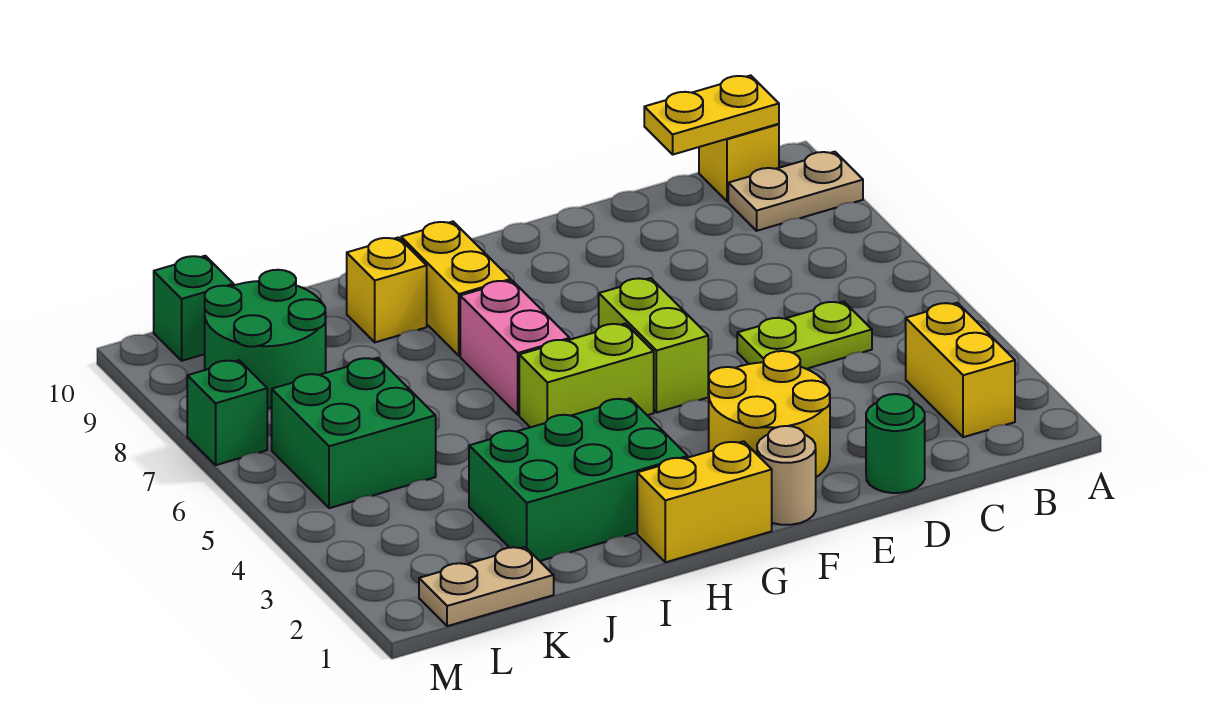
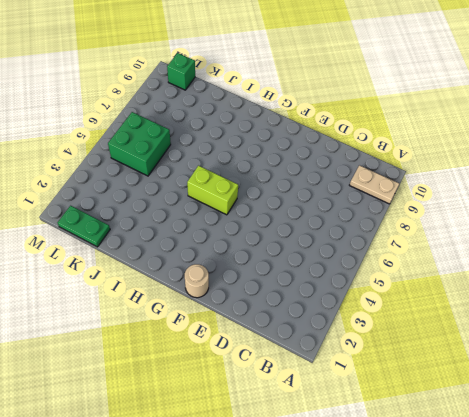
green 1x2 plate [57,206,110,247] -> tan 1x2 plate [419,547,554,626]
none -> yellow 1x2 brick [906,303,1015,437]
none -> yellow 1x1 brick [699,124,779,201]
none -> lime 1x2 plate [737,301,872,368]

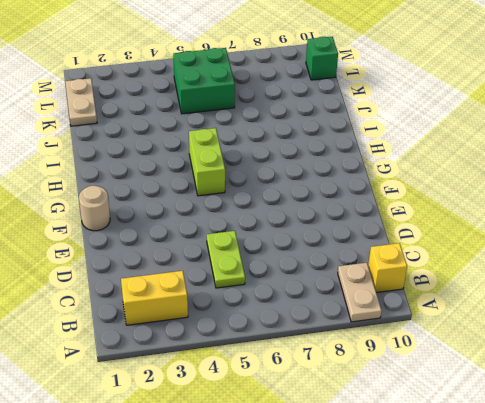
none -> green 1x1 round brick [866,394,925,493]
none -> yellow 2x2 round brick [709,351,830,477]
none -> lime 1x2 brick [599,278,708,413]

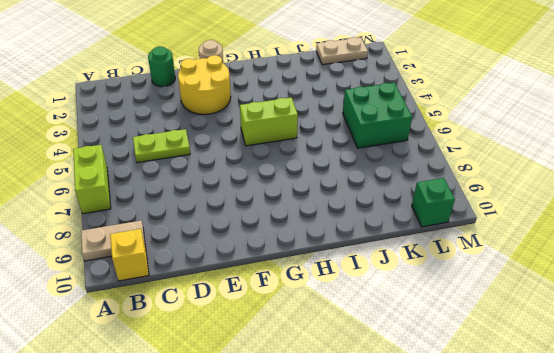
lime 1x2 brick [73,145,111,214] -> lime 1x2 brick moved to [599,278,708,413]
none -> yellow 1x2 brick [906,303,1015,437]
none -> yellow 1x2 brick [637,441,772,562]
none -> green 2x3 brick [469,398,688,561]

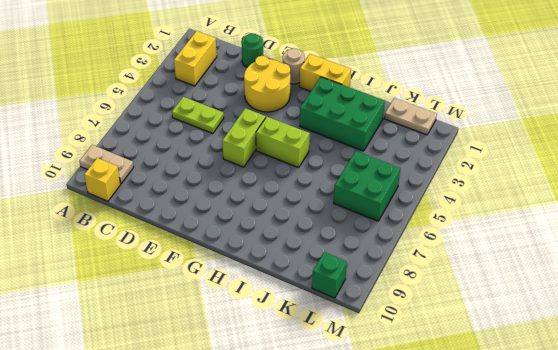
none -> pink 1x2 brick [460,281,570,415]
none -> yellow 1x2 brick [401,222,511,356]
none -> yellow 1x1 brick [347,237,427,342]

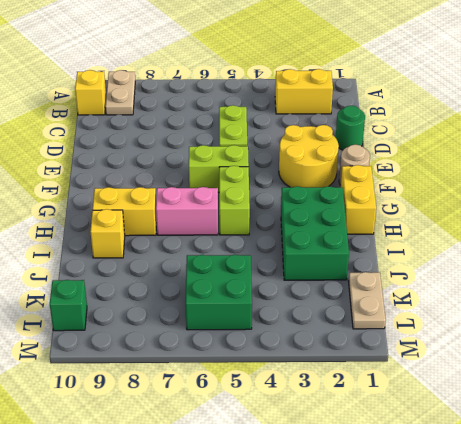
none -> green 2x2 round brick [205,270,326,408]
none -> green 1x1 brick [187,360,267,465]
none -> yellow 1x2 plate [644,75,779,155]

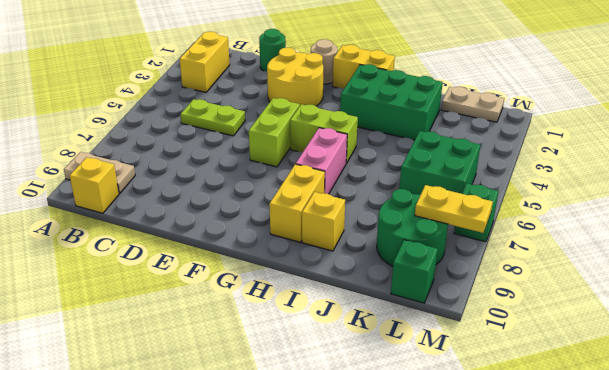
yellow 1x2 plate [415,185,493,233] -> yellow 1x2 plate moved to [644,75,779,155]

